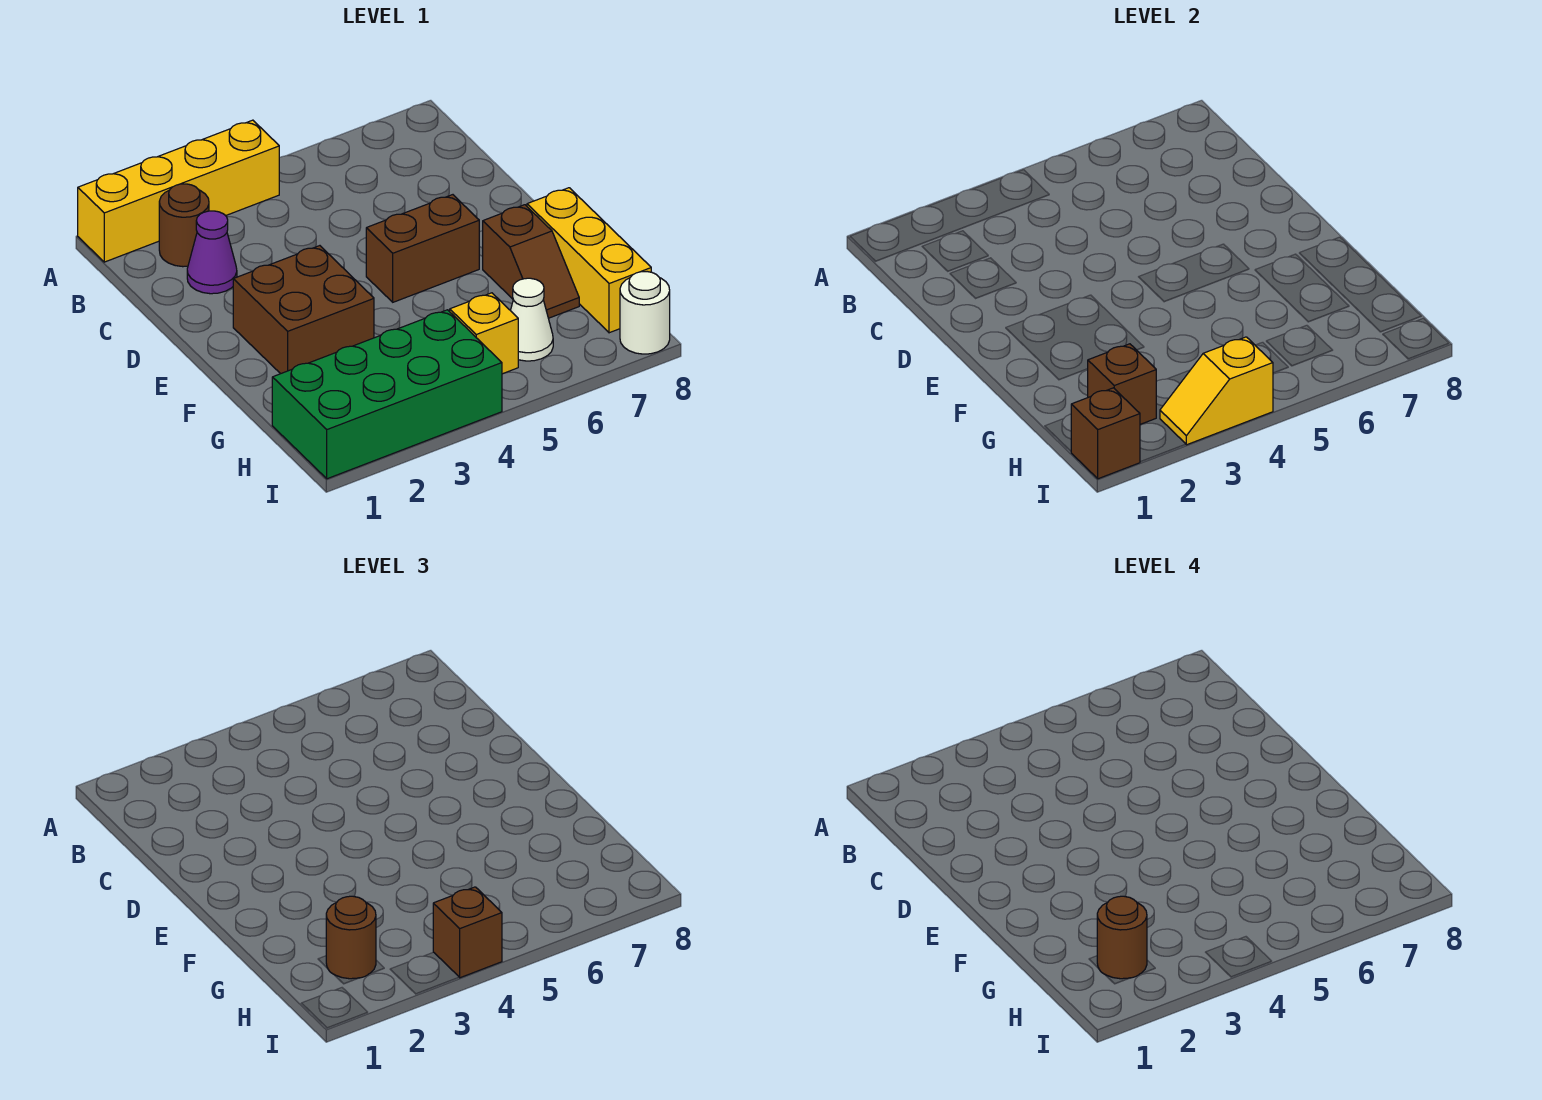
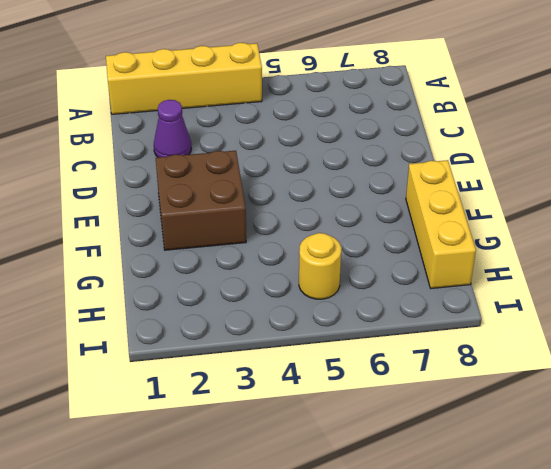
yellow 1x1 round brick [299,233,341,299] -> yellow 1x1 brick [450,293,518,374]
none -> brown 1x1 round brick [159,184,209,267]
none -> brown 1x2 brick [366,195,479,302]
none -> brown 1x2 slope [483,205,579,318]

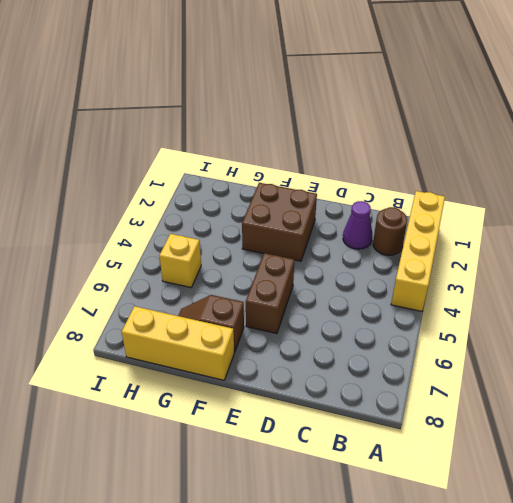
none -> green 2x4 brick [272,310,502,479]
none -> white 1x1 cone [510,278,553,361]
none -> white 1x1 round brick [620,272,670,354]

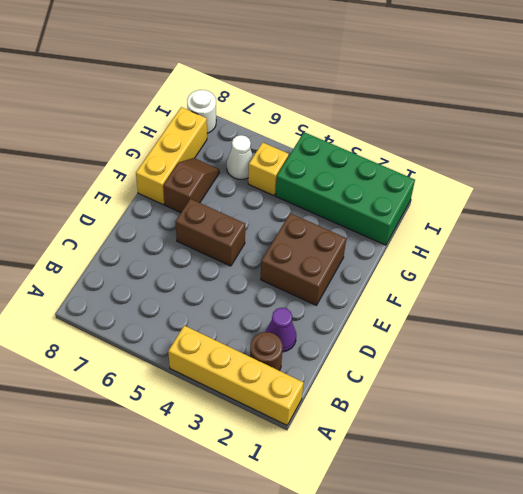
none -> brown 1x1 brick [1088,344,1156,424]
none -> brown 1x1 brick [1071,388,1140,479]
none -> yellow 1x2 slope [1160,337,1273,445]

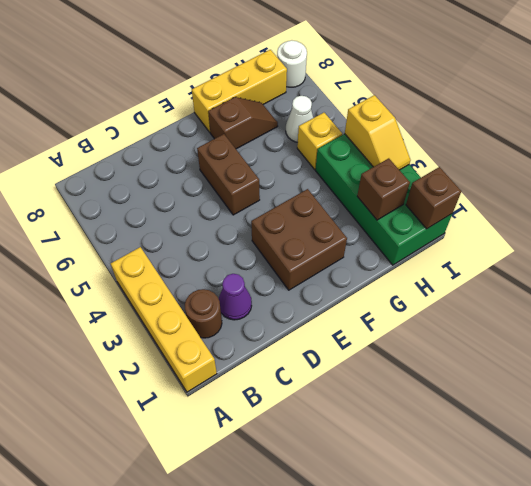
none -> brown 1x1 round brick [326,896,376,979]
none -> brown 1x1 brick [433,887,502,978]
none -> brown 1x1 round brick [1097,896,1147,979]

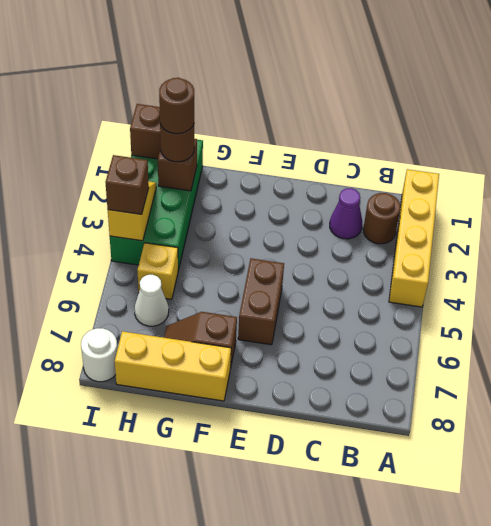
none -> brown 2x2 brick [233,246,374,374]

